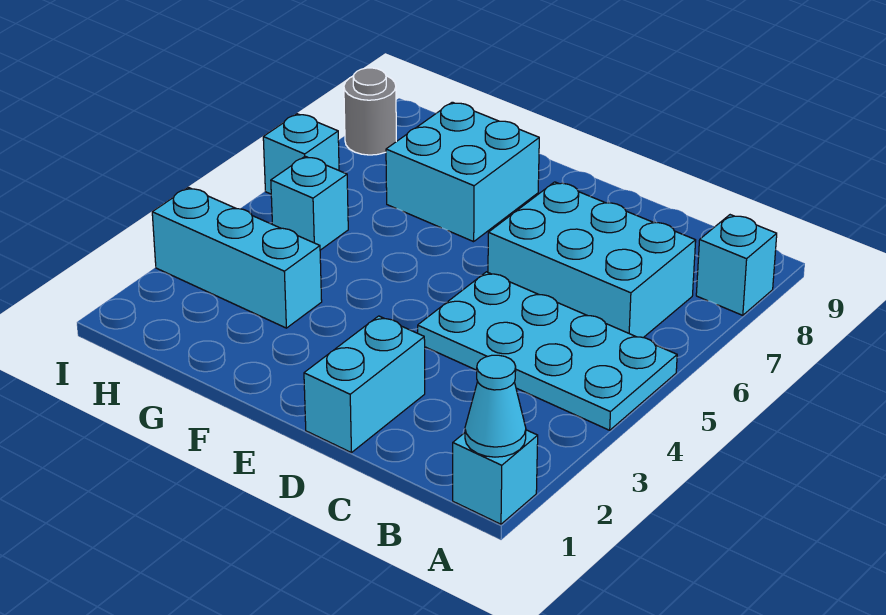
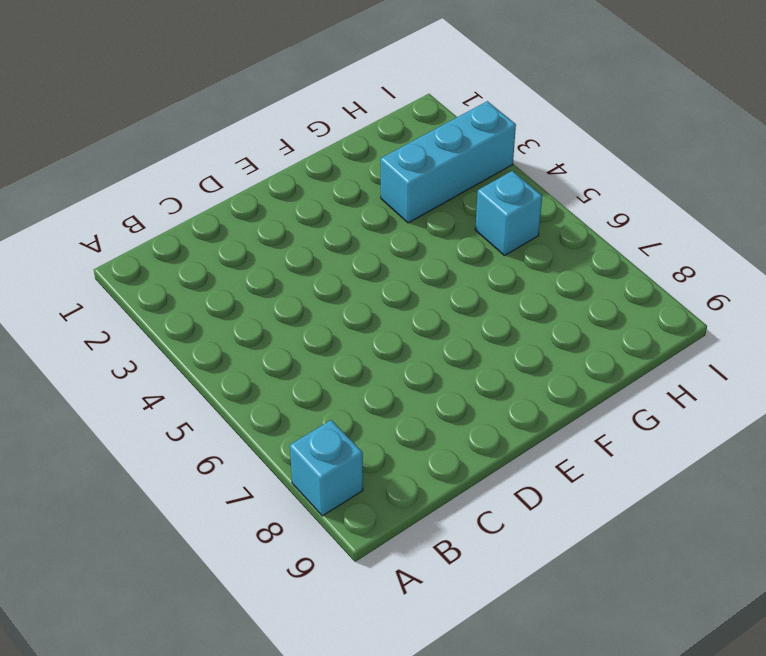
none -> cyan 1x1 brick [453,430,538,524]
none -> cyan 2x4 plate [418,272,677,430]

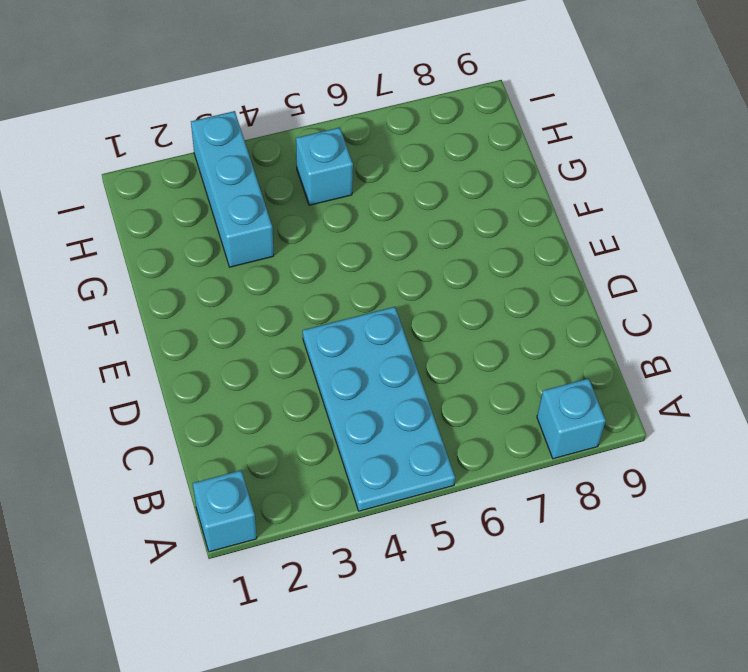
none -> cyan 2x3 brick [488,182,696,338]
none -> cyan 1x2 brick [304,316,425,453]

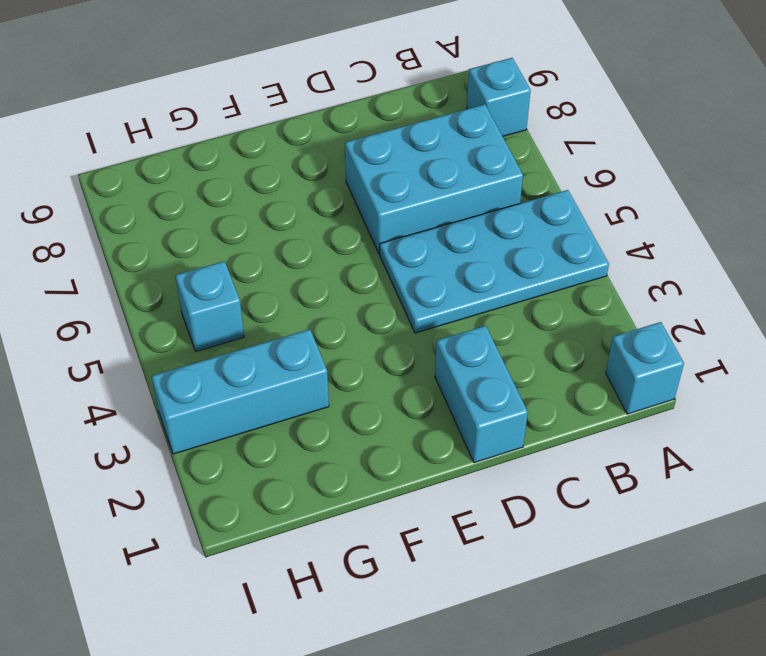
none -> cyan 2x2 brick [386,102,539,242]
none -> cyan 1x1 brick [263,114,339,194]

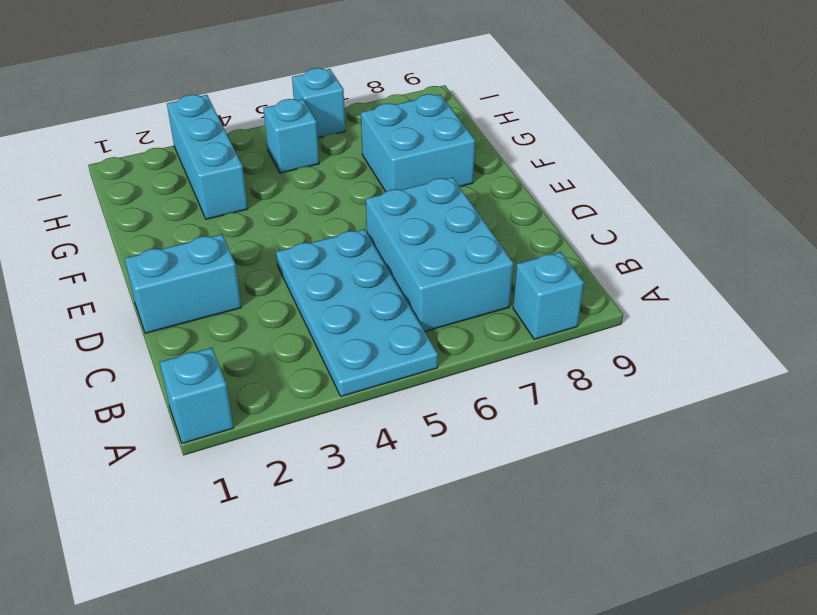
none -> grey 1x1 round brick [344,68,396,155]
none -> cyan 1x1 cone [465,355,526,457]

